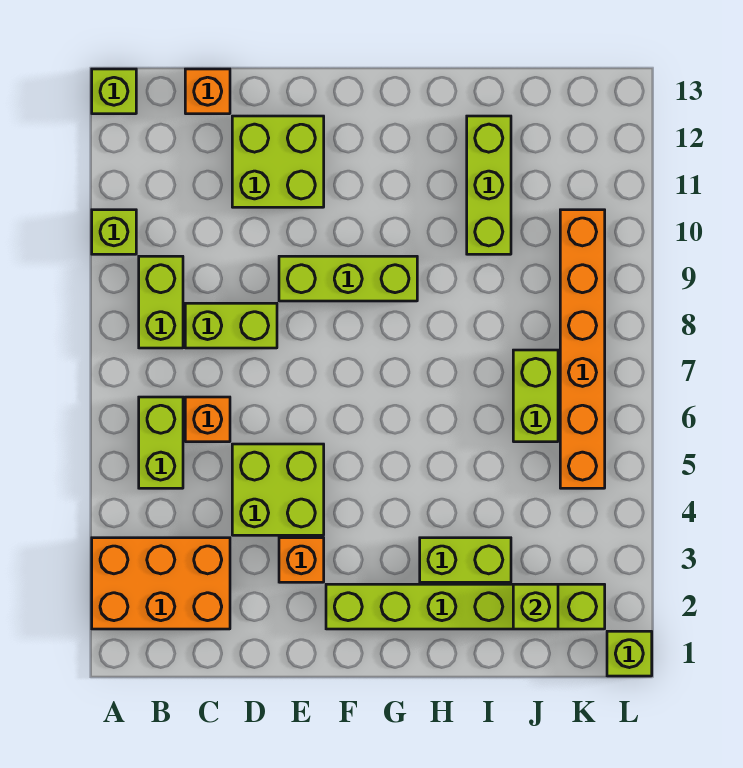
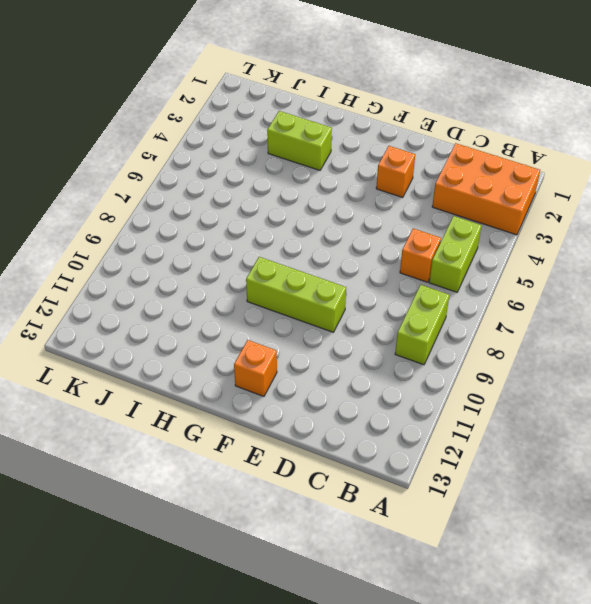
orange 1x1 brick [234,340,277,396] -> orange 1x1 brick moved to [185,69,230,114]
none -> lime 1x1 brick [92,210,136,254]
none -> lime 1x1 brick [92,69,136,114]
none -> lime 1x2 brick [185,303,277,348]

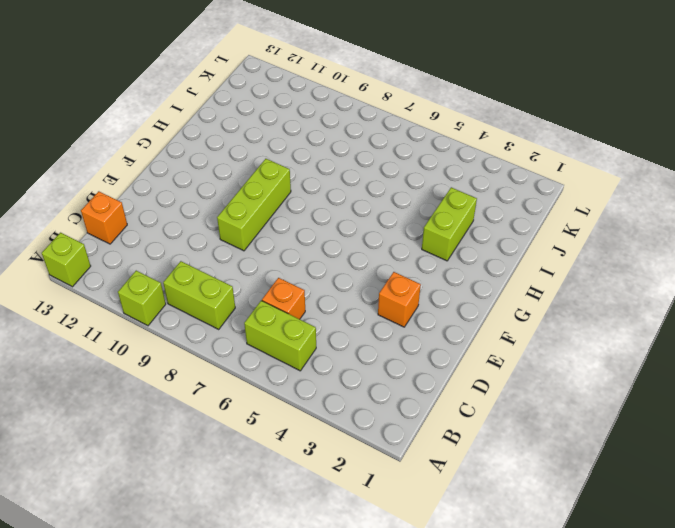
none -> orange 2x3 brick [92,538,230,629]
none -> lime 1x2 brick [185,303,277,348]
none -> lime 2x2 brick [232,444,324,535]

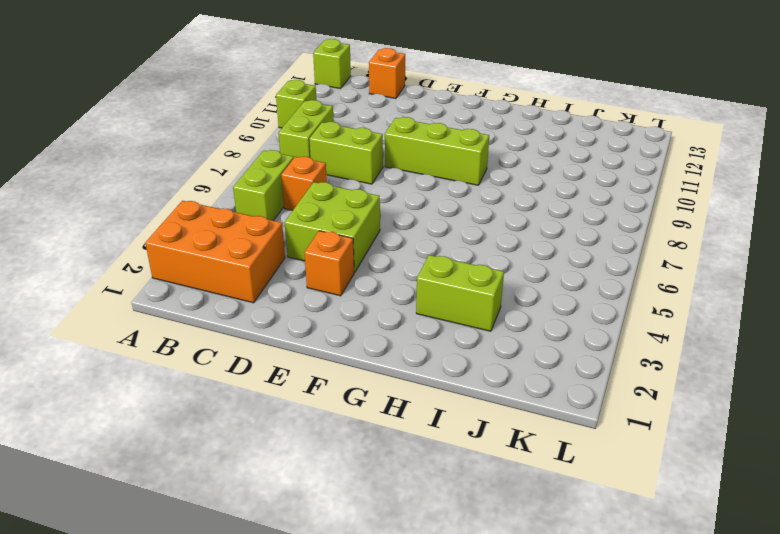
none -> lime 2x2 brick [232,116,324,207]
none -> lime 1x6 brick [326,584,605,629]
none -> lime 1x3 brick [467,116,511,254]

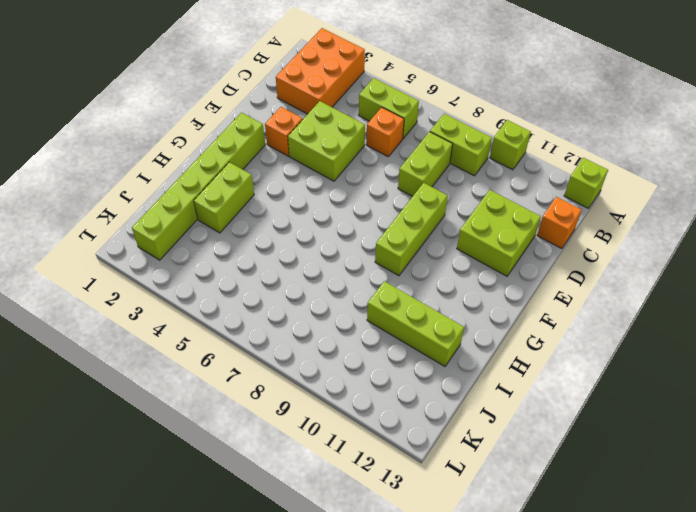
none -> lime 1x2 brick [513,350,558,442]
none -> orange 1x6 brick [560,210,605,488]
none -> lime 1x1 brick [607,631,652,676]

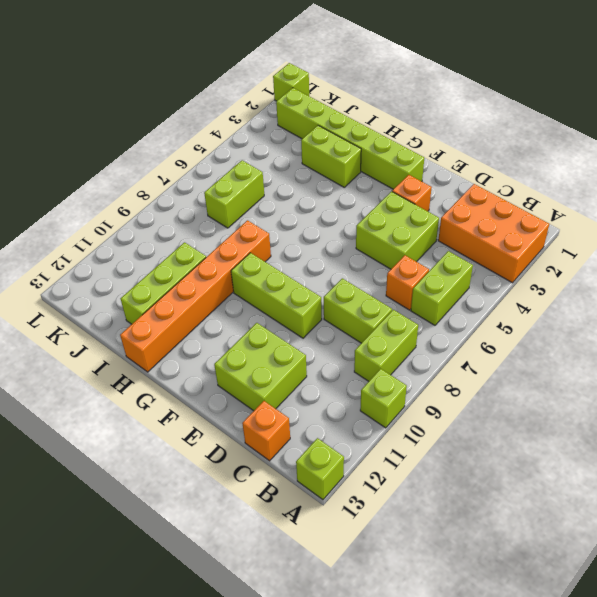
orange 1x6 brick [120,220,271,372] -> orange 1x6 brick moved to [560,210,605,488]
none -> lime 1x1 brick [513,584,558,629]

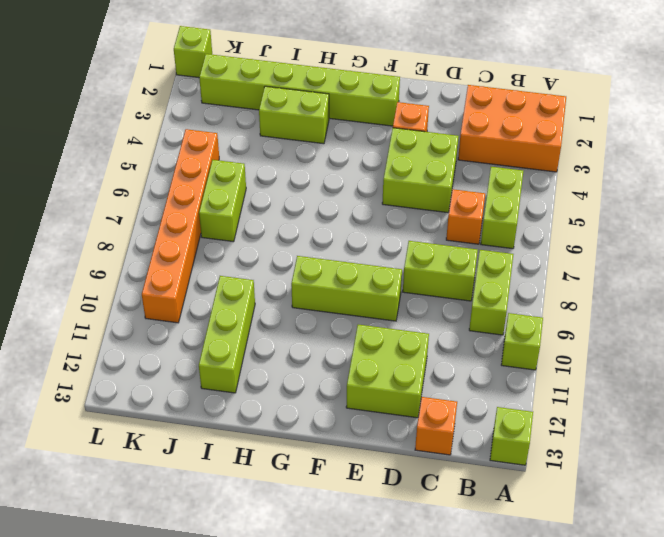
none -> lime 1x1 brick [513,584,558,629]

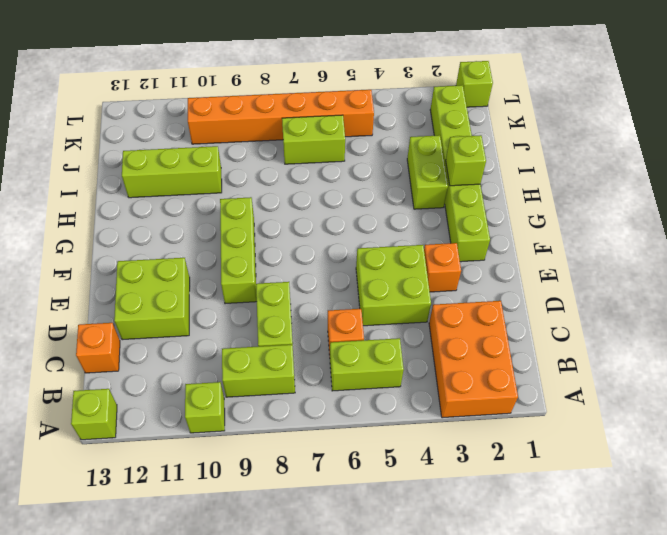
lime 1x1 brick [446,135,486,186] -> lime 1x1 brick moved to [513,584,558,629]

